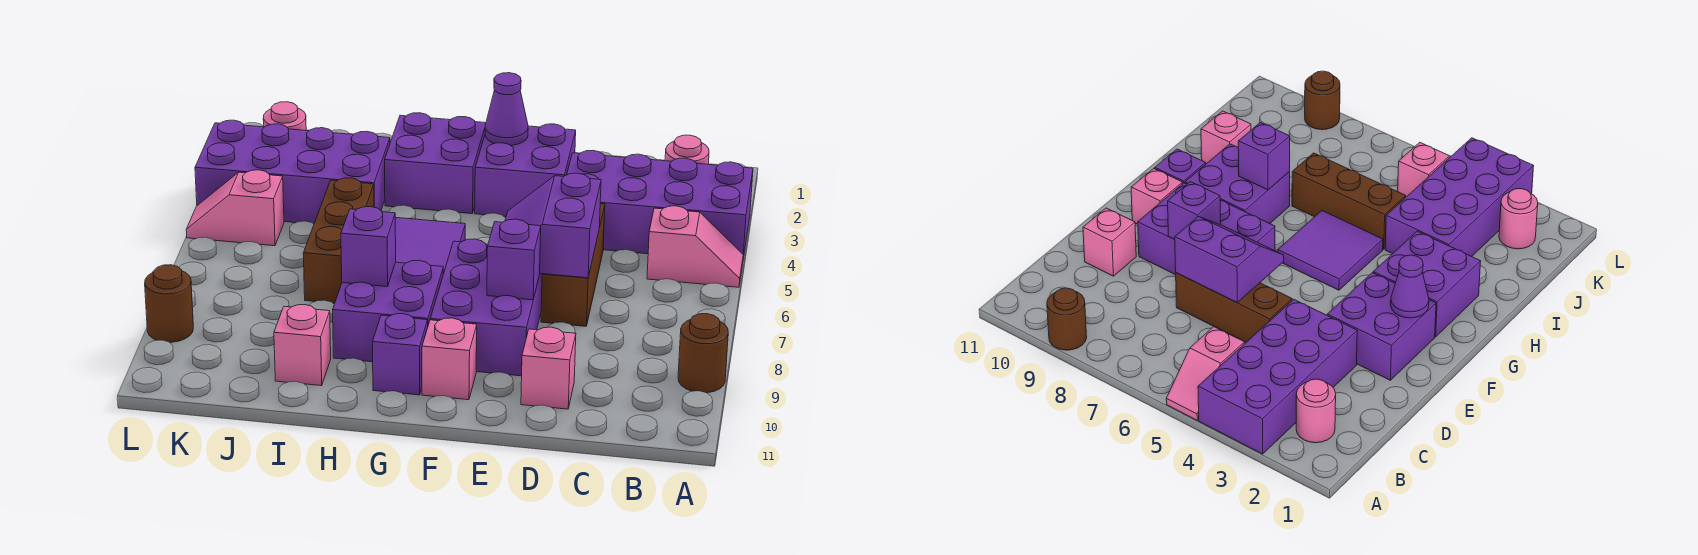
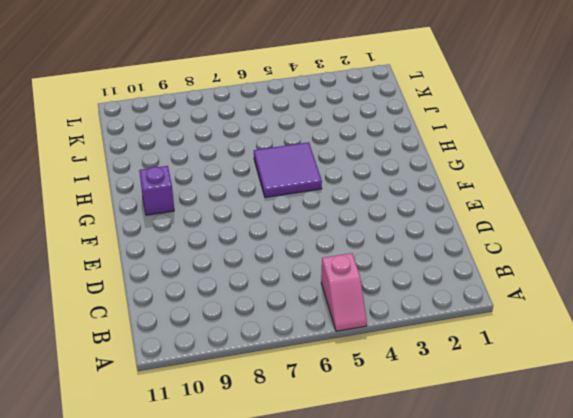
none -> purple 2x4 brick [567,151,753,258]
none -> brown 1x1 round brick [678,314,728,393]
none -> pink 1x1 round brick [665,135,709,164]

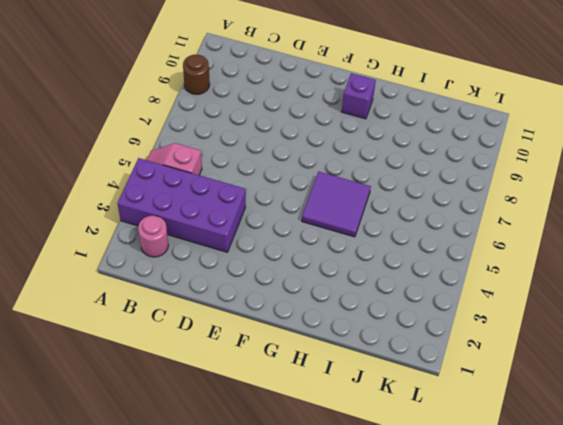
none -> brown 1x3 brick [541,204,605,326]
none -> pink 1x1 brick [521,327,576,409]
none -> purple 2x2 brick [475,124,576,217]

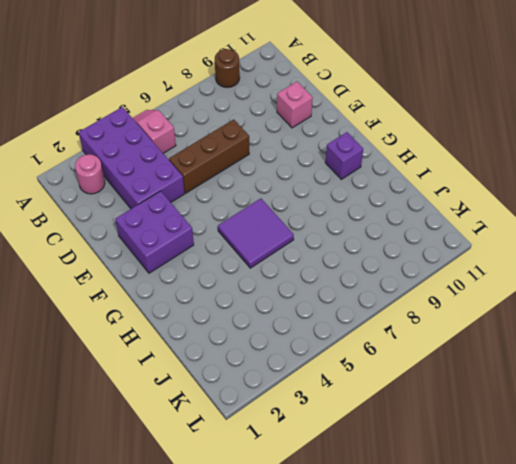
none -> purple 2x3 brick [430,239,542,376]
none -> pink 1x1 brick [422,318,477,400]
none -> purple 2x2 brick [385,113,486,214]

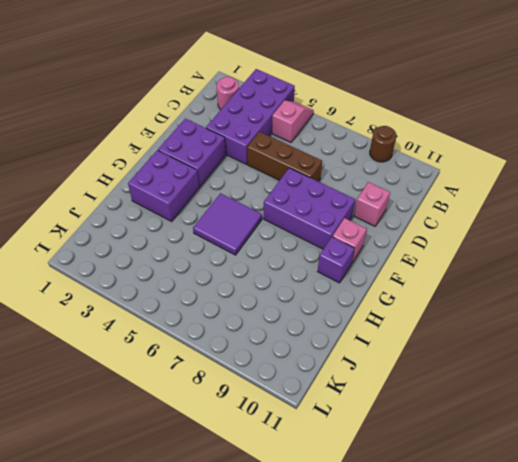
none -> purple 2x2 brick [333,260,443,362]
none -> purple 2x4 brick [195,120,390,224]
none -> brown 1x3 brick [303,178,374,303]

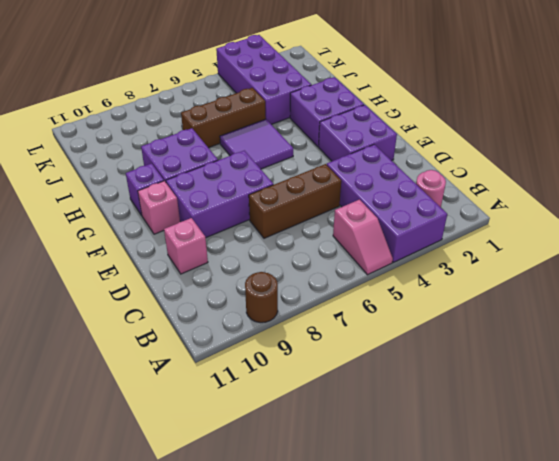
none -> pink 1x1 brick [274,305,331,386]
none -> pink 1x1 round brick [263,102,306,130]
none -> pink 1x2 slope [186,170,284,246]

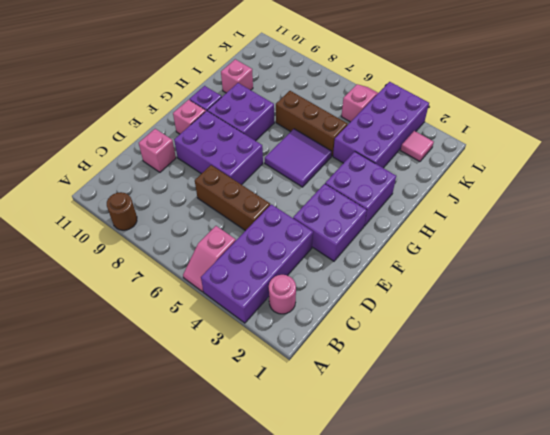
pink 1x1 tile [401,131,434,162] -> pink 1x1 round brick [263,102,306,130]
none -> brown 1x1 round brick [145,265,193,342]
none -> purple 2x2 slope [505,173,601,278]
none -> purple 1x1 brick [487,219,541,300]

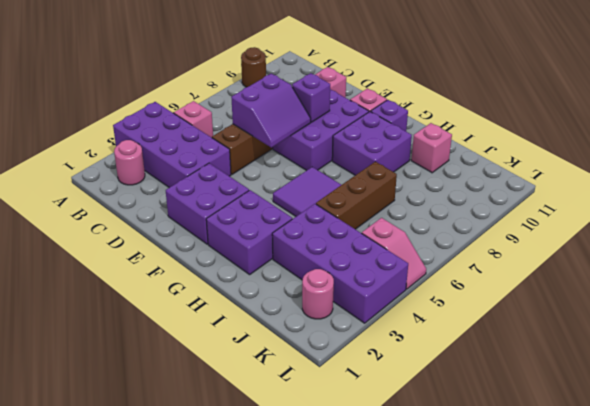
none -> brown 1x1 round brick [145,265,193,342]
none -> purple 1x1 cone [485,73,528,146]
none -> purple 1x1 brick [341,207,396,287]

